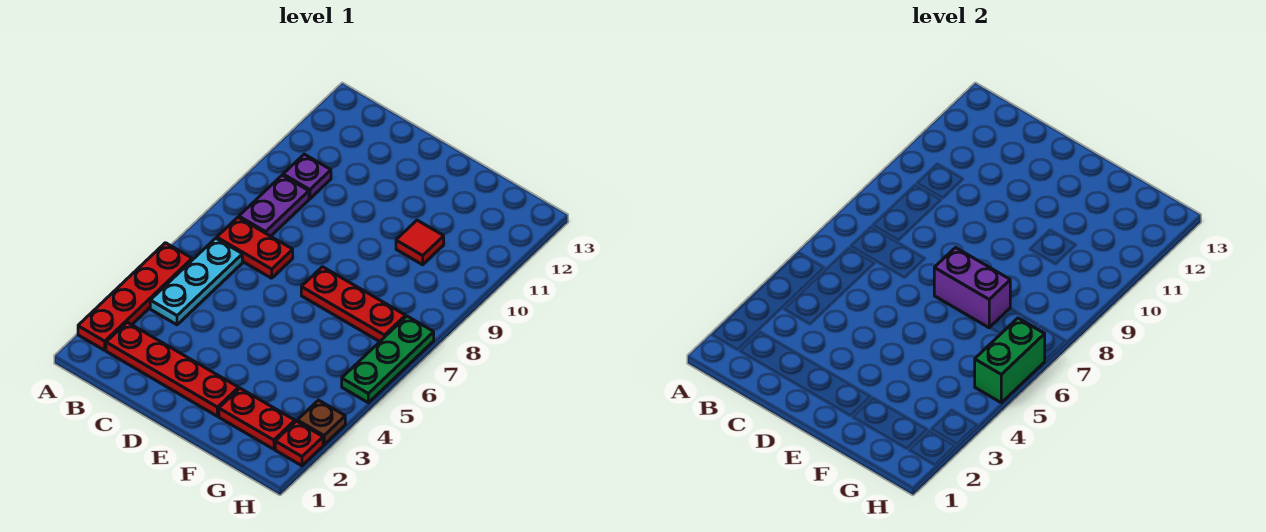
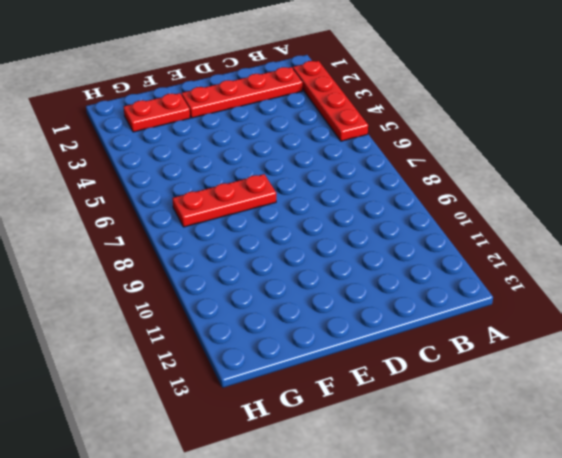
none -> cyan 1x3 plate [150,238,242,325]
none -> red 1x2 plate [217,217,293,278]
none -> purple 1x2 plate [239,175,309,236]

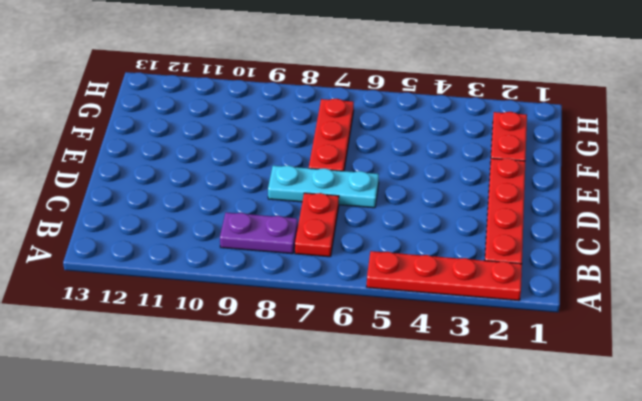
cyan 1x3 plate [268,165,379,208] -> cyan 1x3 plate moved to [150,238,242,325]
none -> purple 1x1 plate [283,154,331,199]
none -> red 1x1 tile [396,220,444,265]
none -> red 1x1 plate [275,421,323,466]

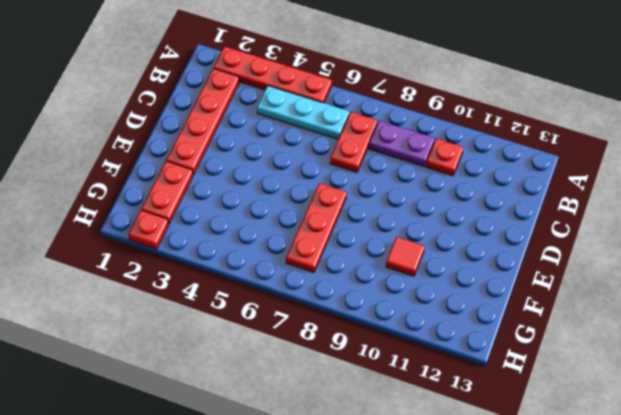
red 1x1 plate [426,138,463,176] -> purple 1x1 plate [283,154,331,199]
none -> brown 1x1 plate [297,400,345,445]
none -> green 1x3 plate [342,316,434,403]
none -> purple 1x2 brick [934,248,1010,328]

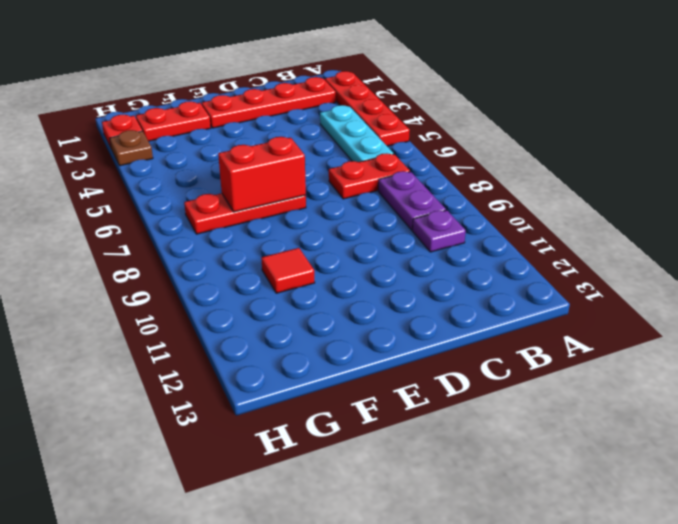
red 1x2 brick [218,137,306,212] -> purple 1x2 brick [934,248,1010,328]
none -> green 1x3 plate [342,316,434,403]
none -> green 1x2 brick [975,318,1045,403]

